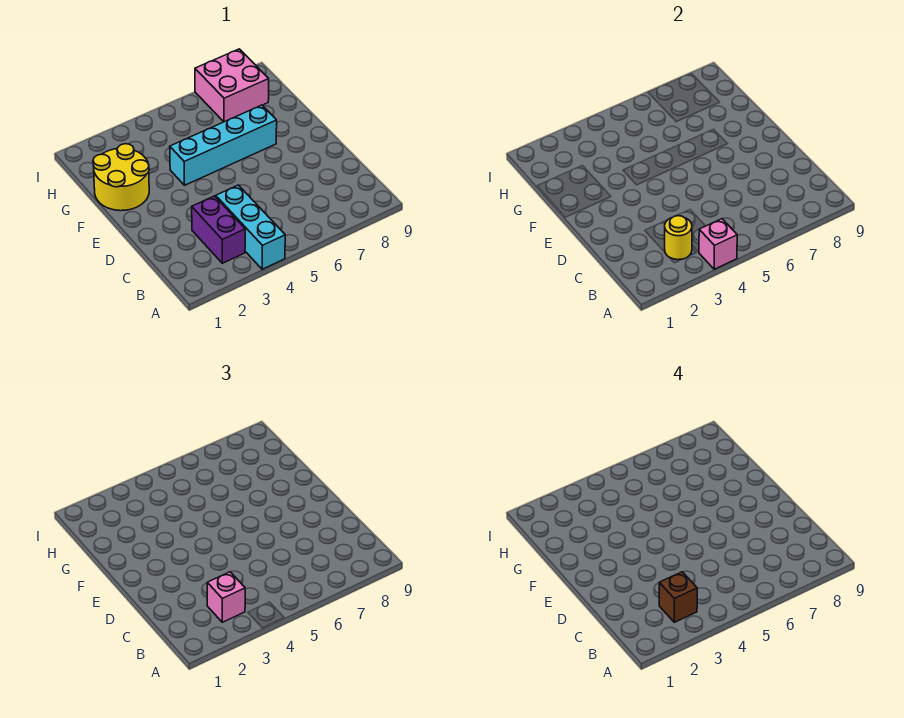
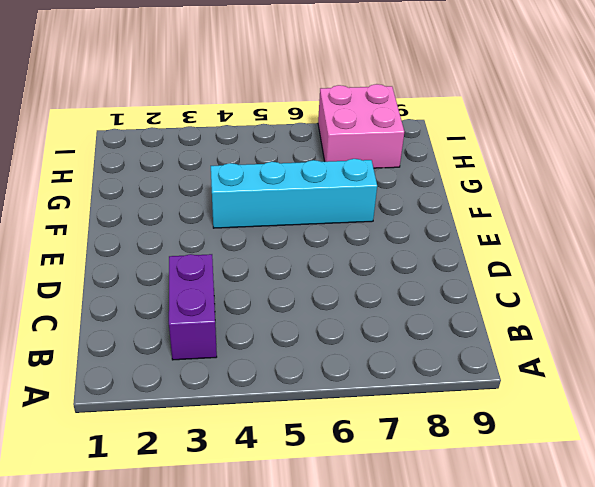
none -> cyan 1x3 brick [216,185,285,269]
none -> yellow 2x2 round brick [93,144,149,211]

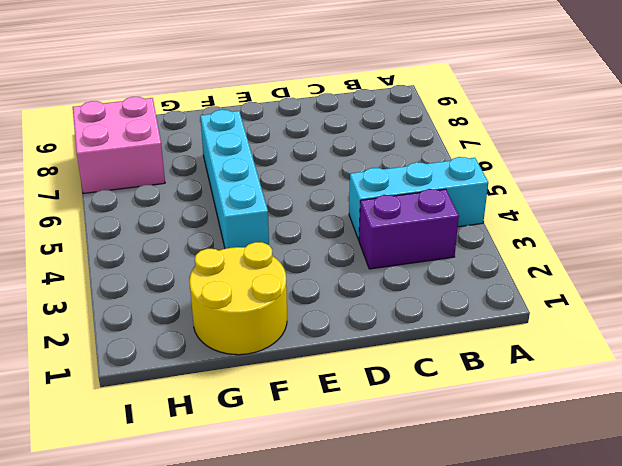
none -> pink 1x1 brick [699,219,737,269]
none -> yellow 1x1 round brick [665,216,692,260]

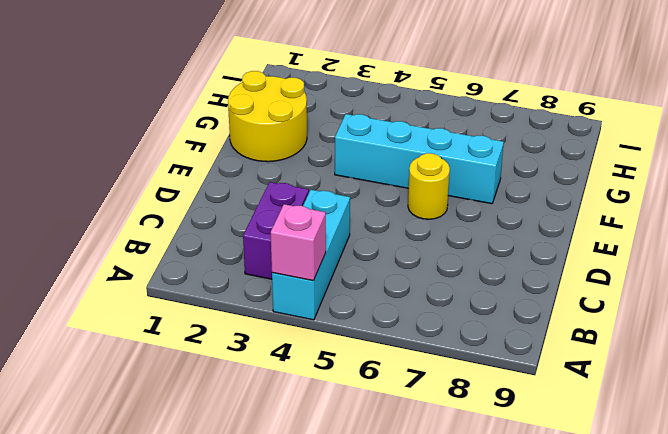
yellow 1x1 round brick [408,153,450,219] -> yellow 1x1 round brick moved to [665,216,692,260]
none -> pink 2x2 brick [195,49,269,122]
none -> pink 1x1 brick [207,572,245,622]

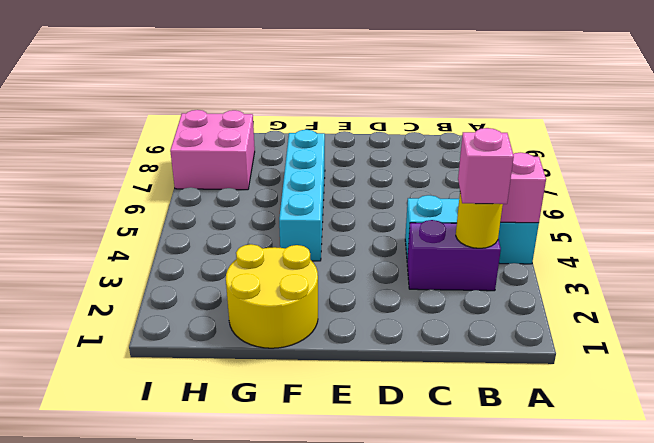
none -> brown 1x1 brick [659,572,697,622]

